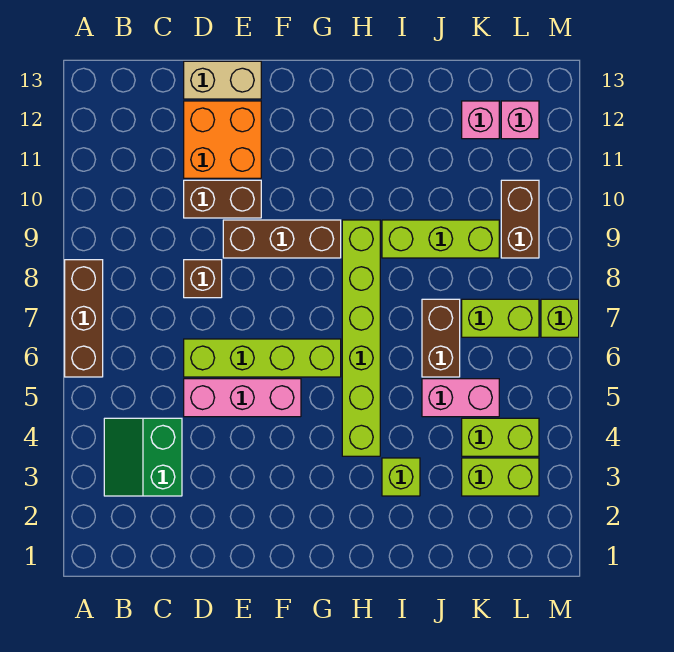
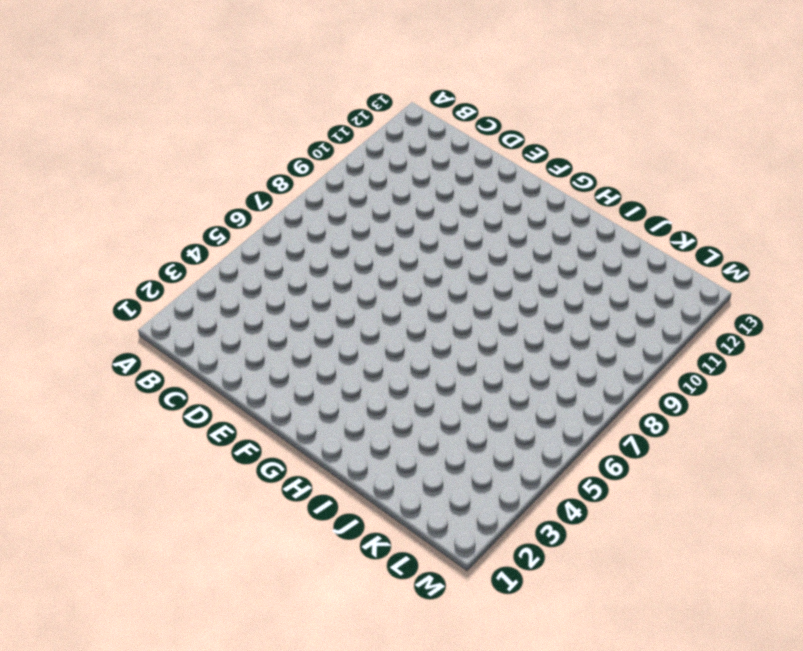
none -> brown 1x3 brick [65,260,103,377]
none -> green 2x2 slope [104,418,182,496]
none -> pink 1x3 brick [184,379,301,417]

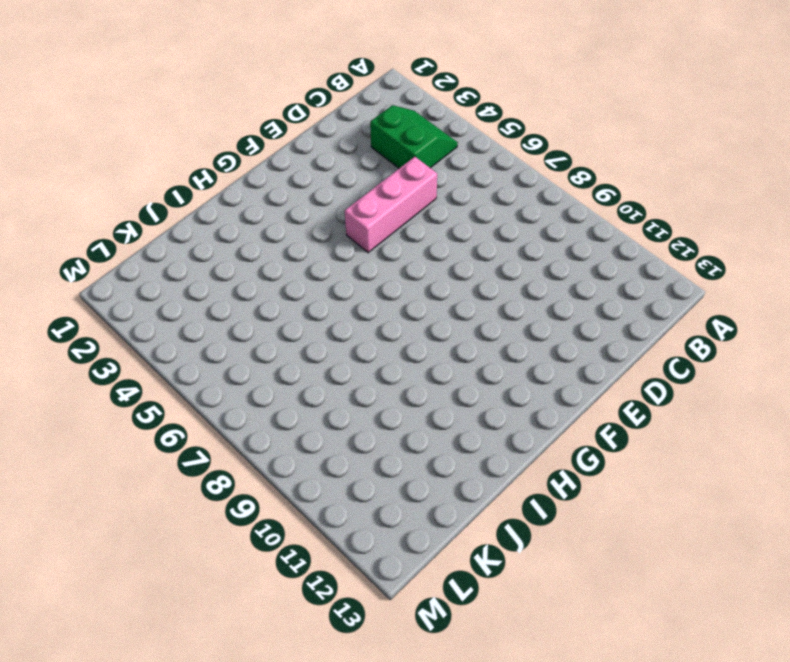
none -> brown 1x3 brick [65,260,103,377]
none -> lime 1x4 brick [184,339,341,377]
none -> brown 1x1 brick [184,260,222,298]

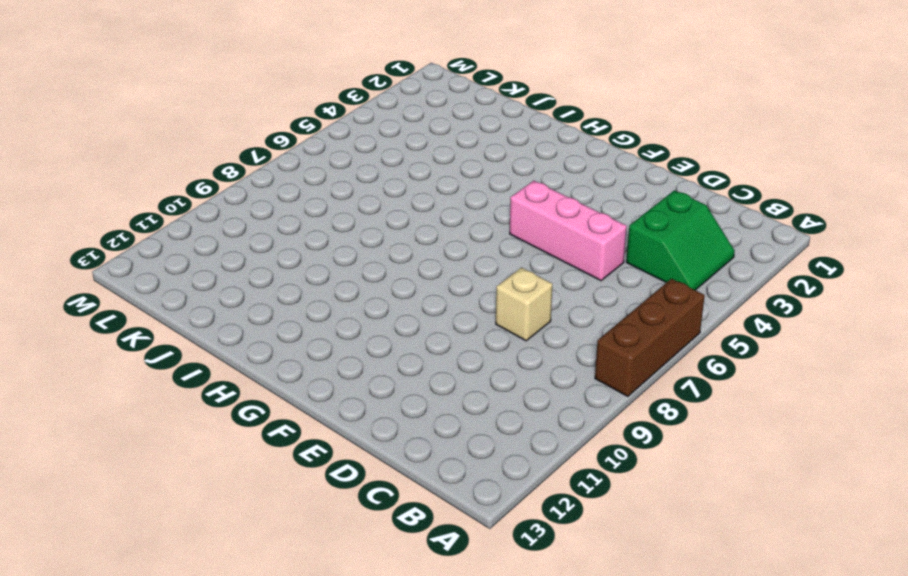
tan 1x1 brick [496,268,553,341] -> brown 1x1 brick [184,260,222,298]
none -> lime 1x4 brick [184,339,341,377]
none -> brown 1x2 brick [184,180,261,218]
none -> orange 2x2 brick [184,101,261,178]

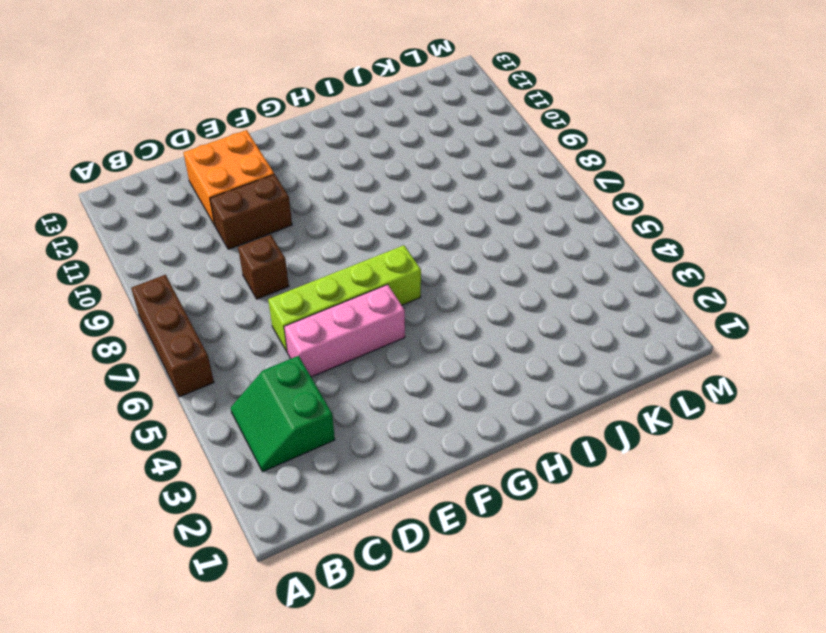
none -> tan 1x2 brick [184,61,261,99]
none -> brown 1x3 brick [223,220,341,258]
none -> lime 1x6 brick [342,220,380,456]

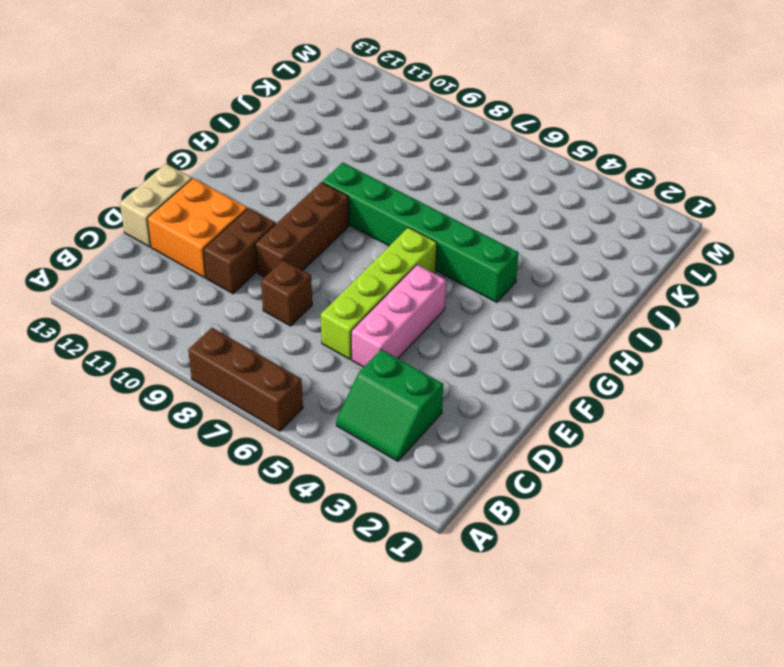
green 1x6 brick [322,163,519,302] -> lime 1x6 brick [342,220,380,456]
none -> lime 1x1 brick [382,458,420,496]
none -> lime 1x3 brick [382,220,499,258]
none -> pink 1x2 brick [422,379,499,417]

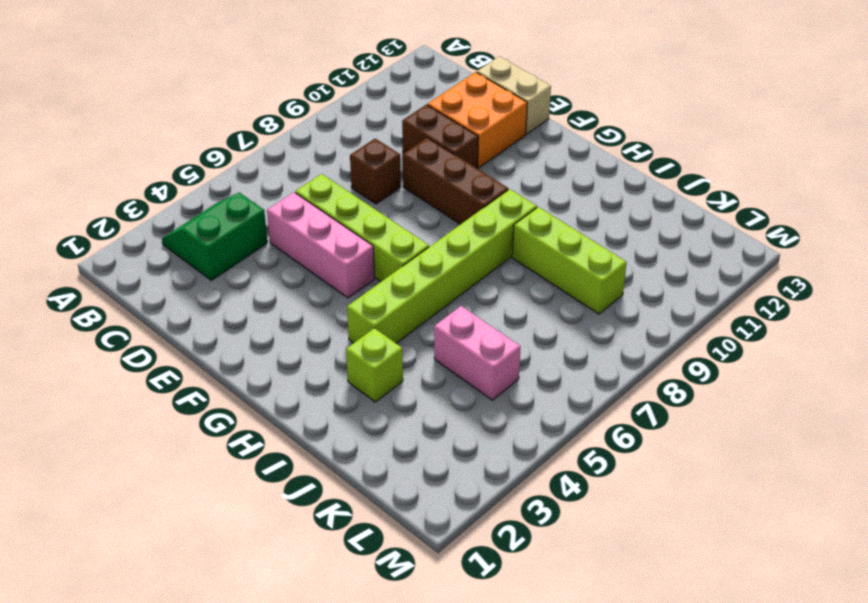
none -> brown 1x3 brick [65,260,103,377]
none -> brown 1x2 brick [422,299,460,377]
none -> lime 1x2 brick [462,458,539,496]

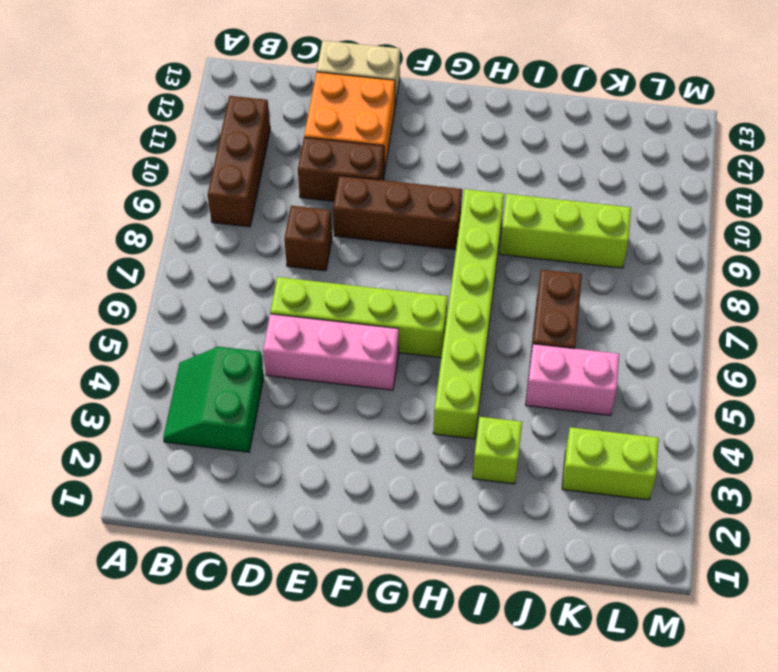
brown 1x3 brick [208,96,270,227] -> brown 1x3 brick moved to [65,260,103,377]
none -> lime 1x2 brick [462,418,539,456]
none -> lime 1x2 brick [462,299,539,337]
none -> pink 1x1 brick [462,101,499,139]

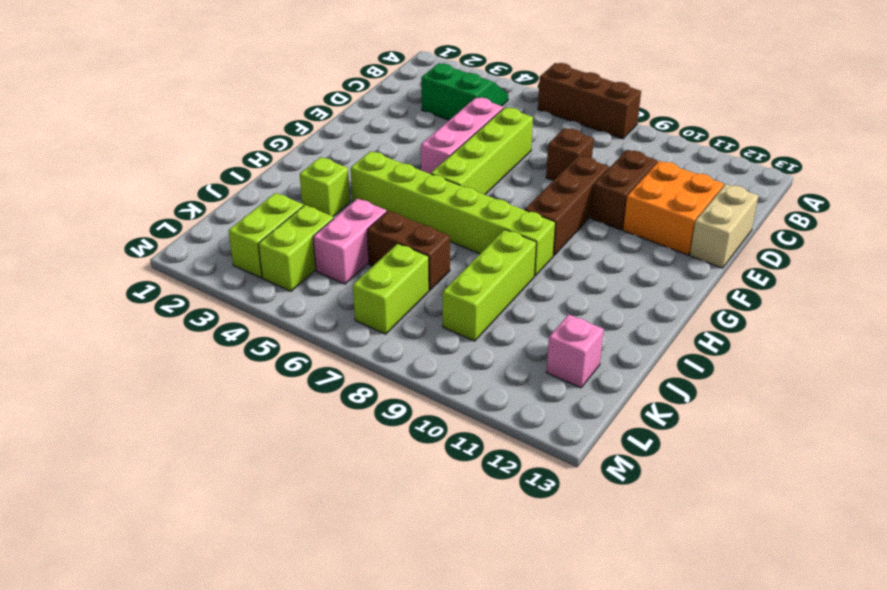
none -> brown 1x2 brick [501,180,539,258]
none -> pink 1x1 brick [501,101,539,139]
none -> lime 1x1 brick [541,299,579,337]

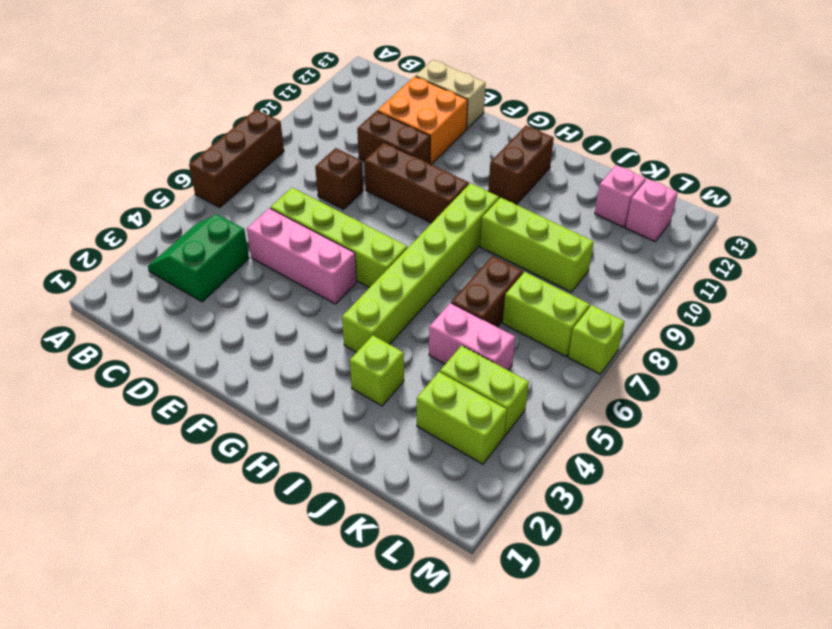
brown 1x2 brick [488,125,554,205] -> brown 1x2 brick moved to [501,180,539,258]

